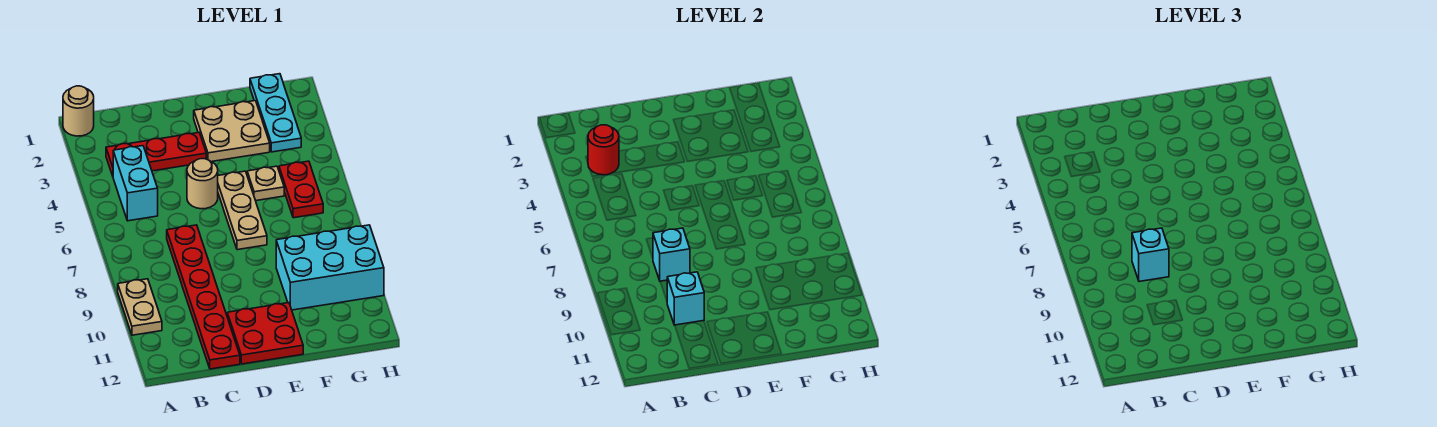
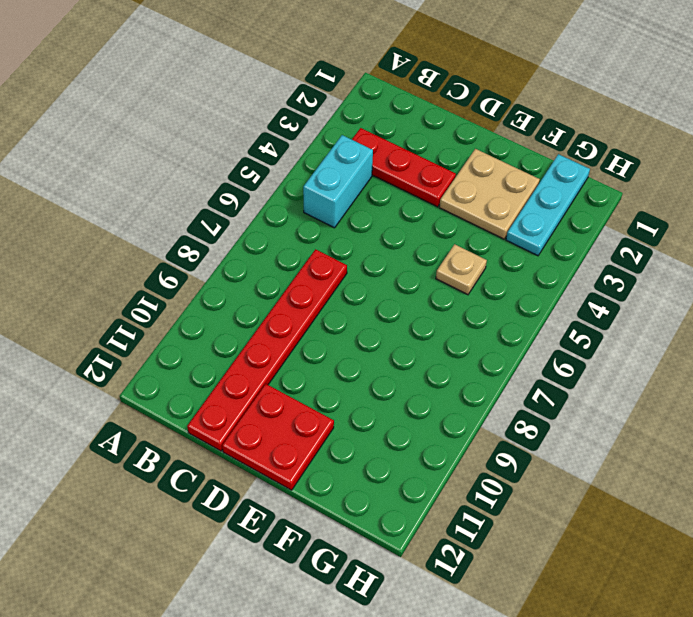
none -> tan 1x1 round brick [63,86,94,136]
none -> tan 1x2 plate [118,279,162,335]
none -> tan 1x1 round brick [187,159,218,209]

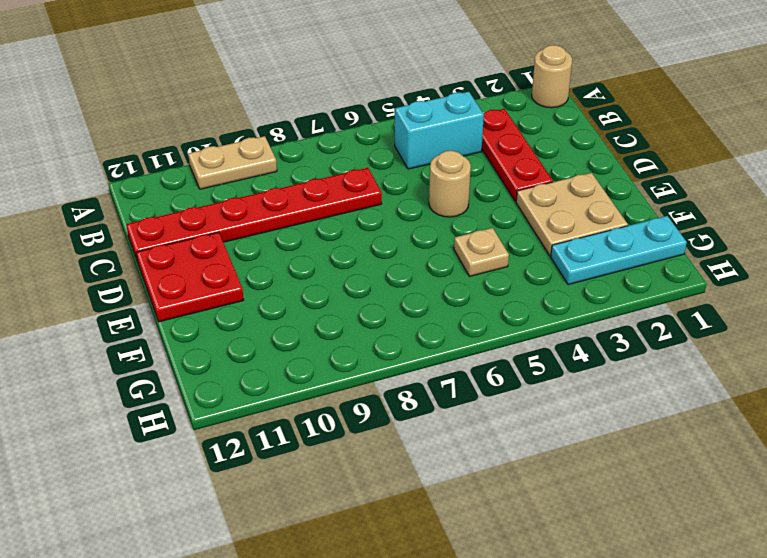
none -> tan 1x3 plate [218,171,267,250]
none -> cyan 2x3 brick [276,225,384,310]
none -> red 1x2 plate [279,161,323,218]

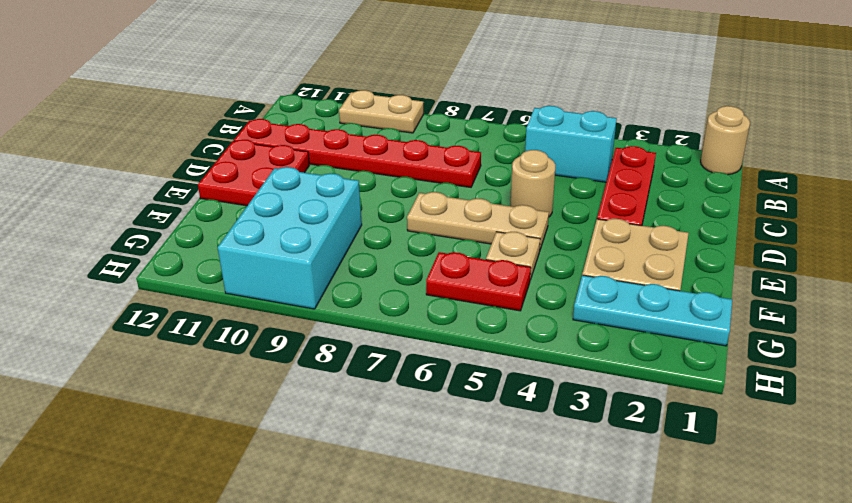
none -> red 1x1 round brick [588,125,619,175]
none -> cyan 1x1 brick [653,228,690,281]
none -> cyan 1x1 brick [667,272,704,325]

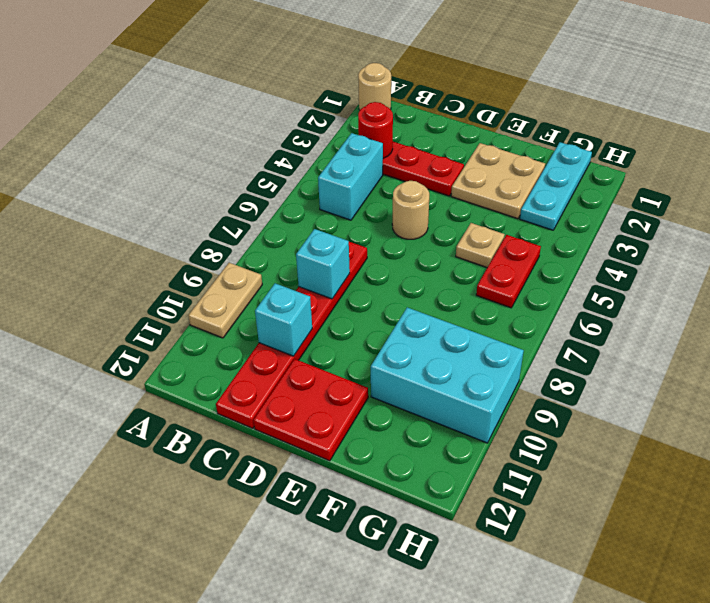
none -> tan 1x3 plate [218,171,267,250]
none -> cyan 1x1 brick [1132,228,1169,281]

